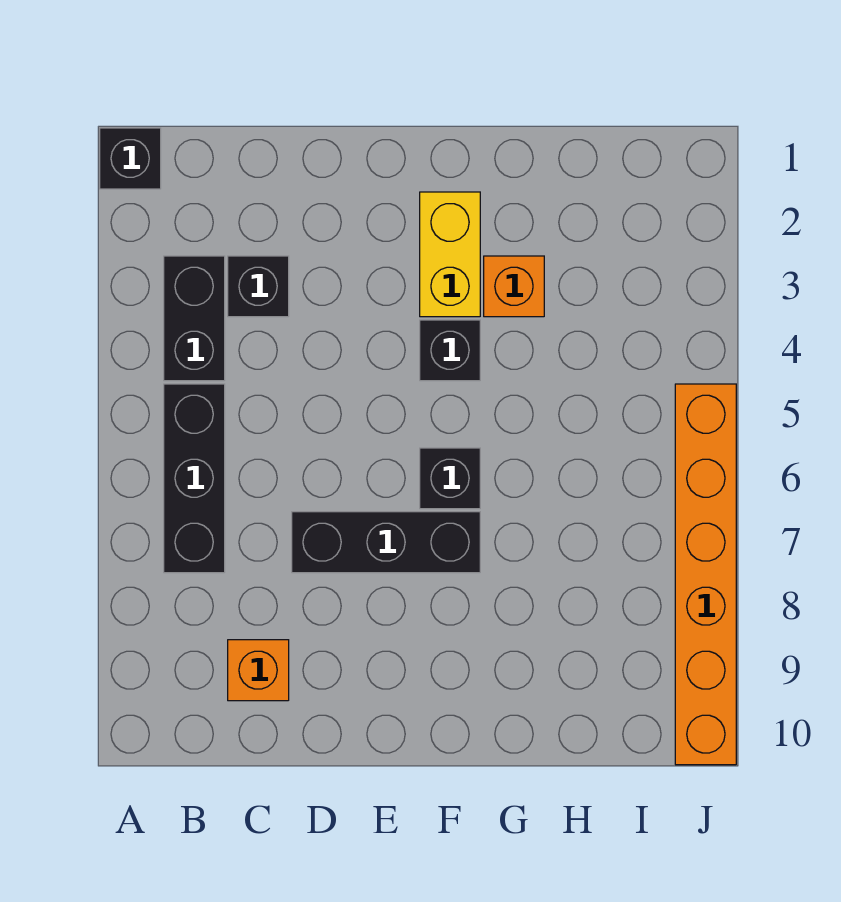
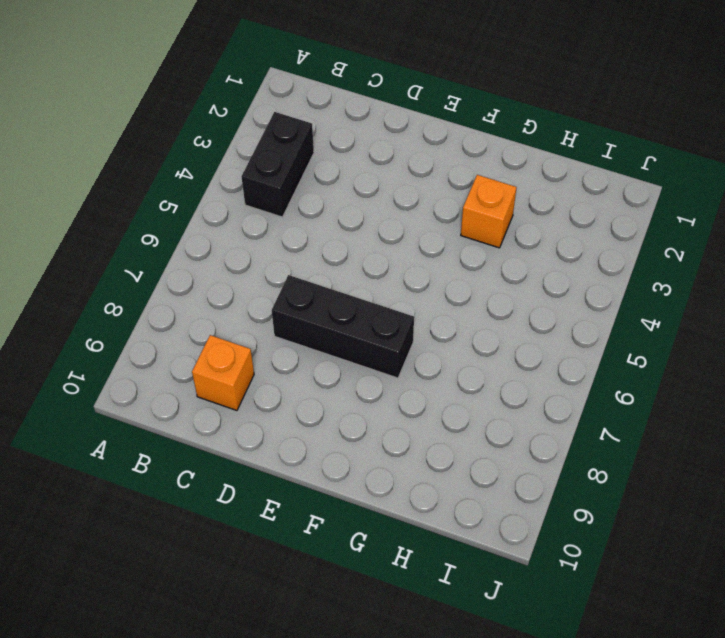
none -> black 1x1 brick [100,128,161,189]
none -> black 1x3 brick [164,384,225,573]

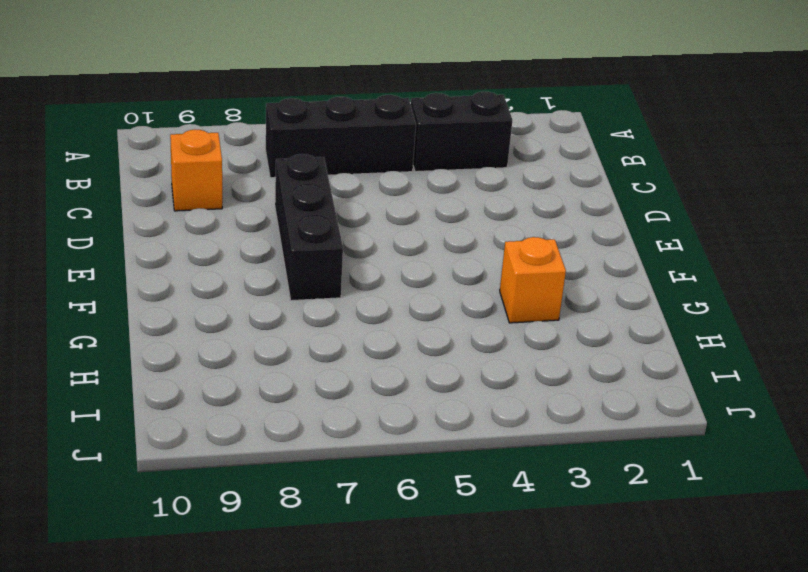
none -> black 1x1 brick [100,128,161,189]
none -> black 1x1 brick [228,256,289,317]

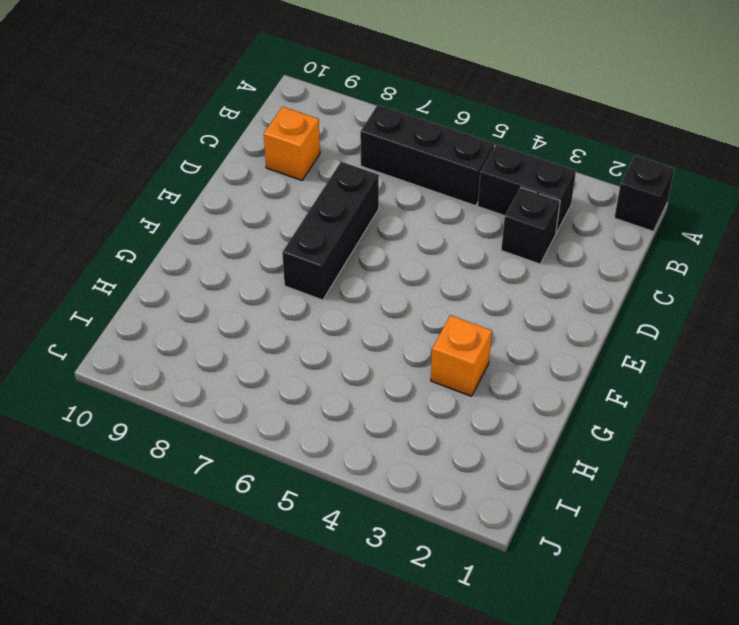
none -> yellow 1x2 brick [420,192,480,317]
none -> black 1x1 brick [420,320,480,381]

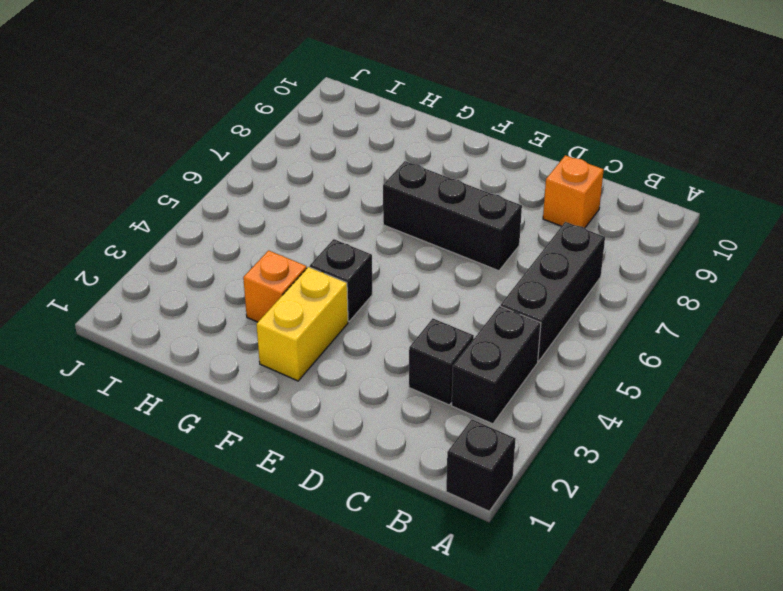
none -> black 1x1 brick [420,448,480,509]
none -> orange 1x6 brick [675,384,736,765]

